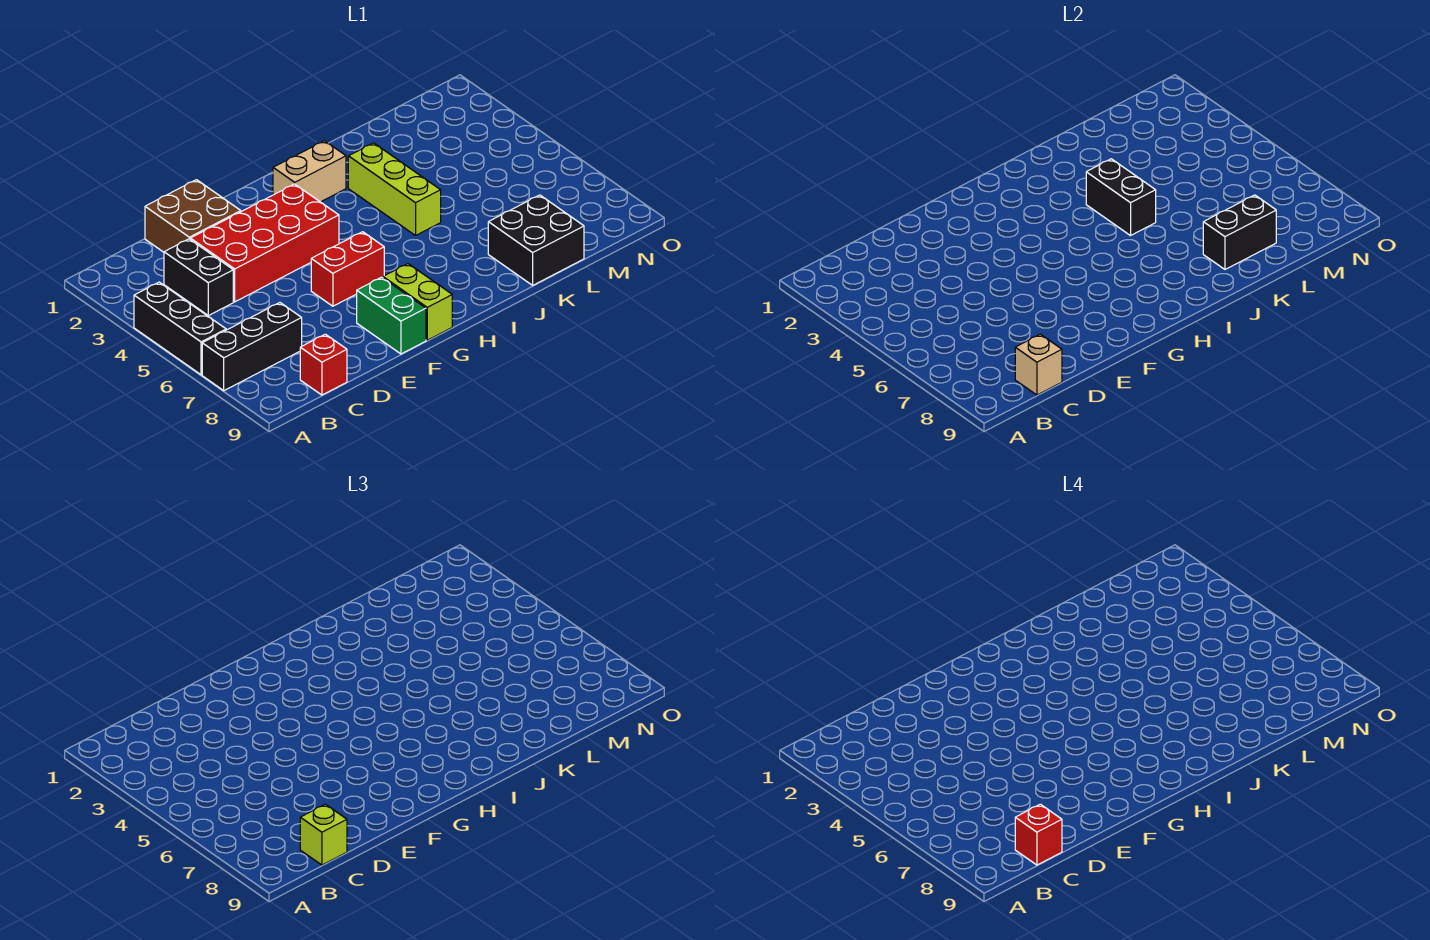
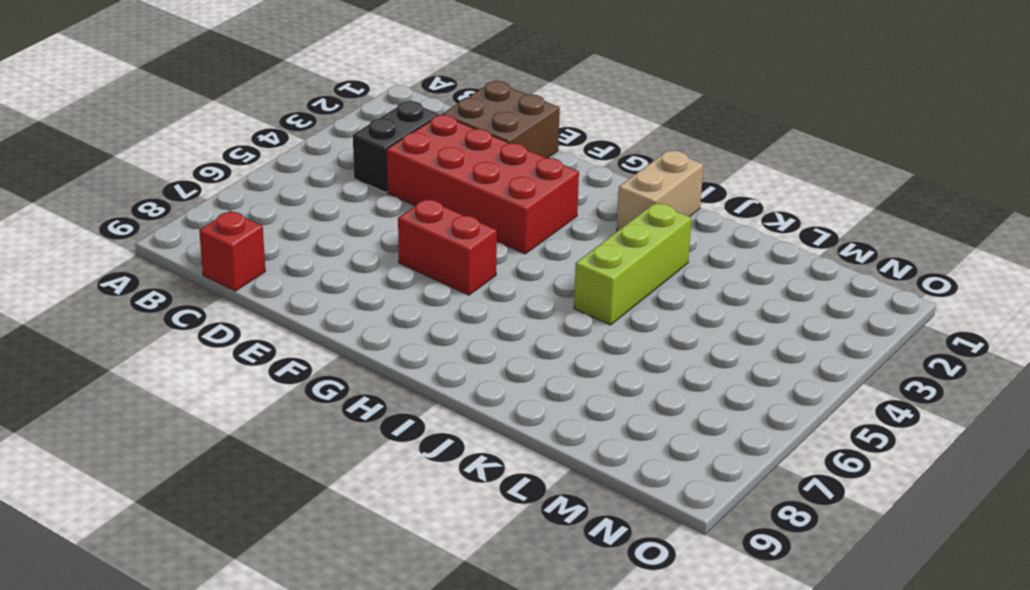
tan 1x2 brick [617,150,704,231] -> tan 1x2 brick turned to [273,141,346,202]
none -> black 1x3 brick [134,282,226,375]
none -> black 1x3 brick [202,303,302,391]
none -> green 1x2 brick [357,277,426,354]

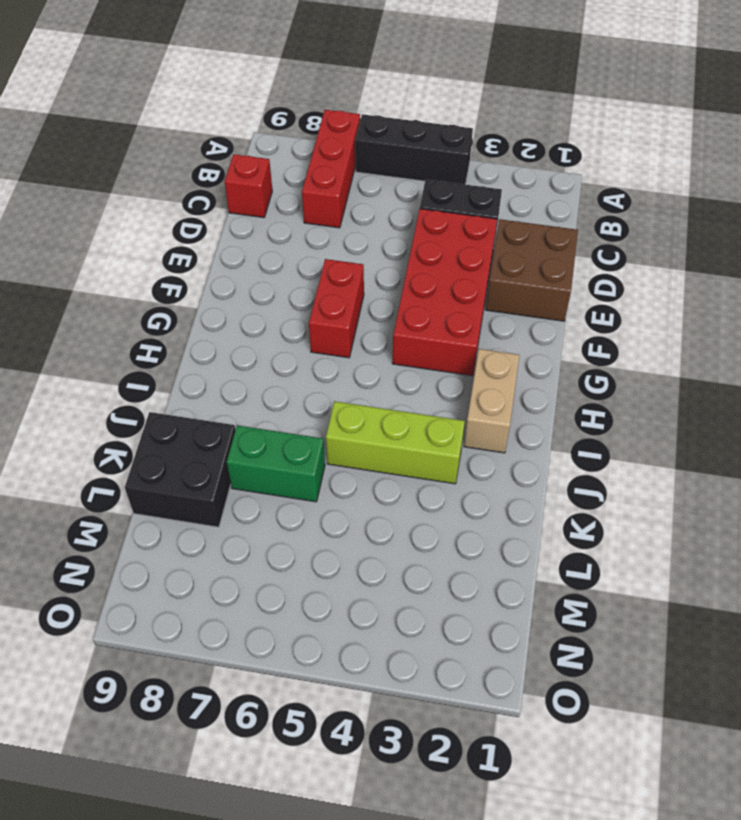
red 1x3 brick [302,110,360,228] -> black 1x3 brick [202,303,302,391]
green 1x2 brick [227,425,325,502] -> green 1x2 brick moved to [357,277,426,354]
none -> lime 1x2 brick [383,264,452,340]
none -> tan 1x1 brick [1015,334,1062,395]
none -> black 1x2 brick [1086,159,1156,236]

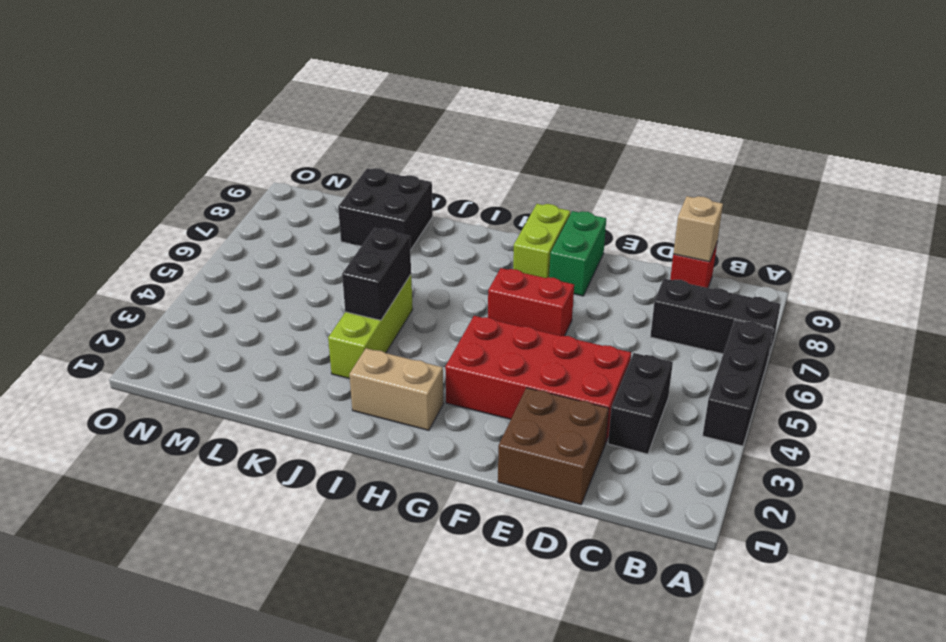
none -> black 1x2 brick [1203,195,1276,269]
none -> lime 1x1 brick [300,804,347,865]
none -> red 1x1 brick [1015,804,1062,865]

